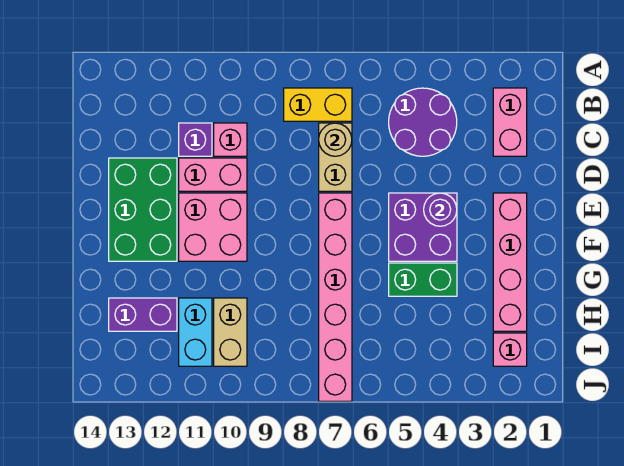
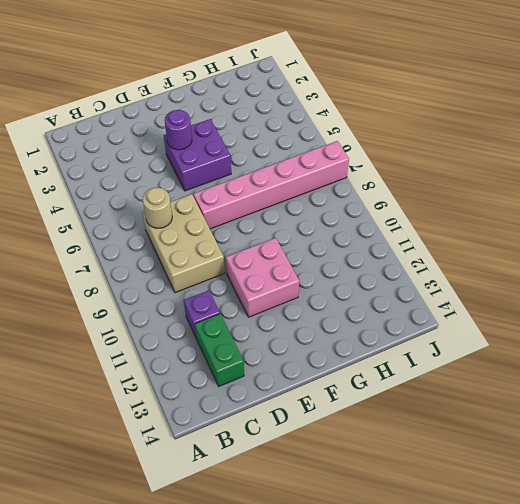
tan 2x3 brick [142,194,225,293] -> tan 1x2 brick [319,123,352,191]
green 1x2 brick [195,314,244,386] -> green 1x2 brick moved to [389,263,457,296]
none -> pink 1x2 brick [493,88,527,156]
none -> purple 2x2 round brick [389,88,457,156]
none -> yellow 1x2 brick [284,88,352,121]

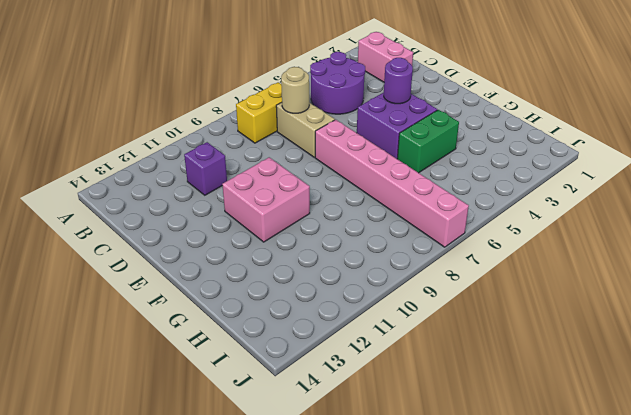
none -> pink 1x1 brick [214,123,247,156]
none -> pink 1x2 brick [179,158,247,191]
none -> green 2x3 brick [109,158,177,261]

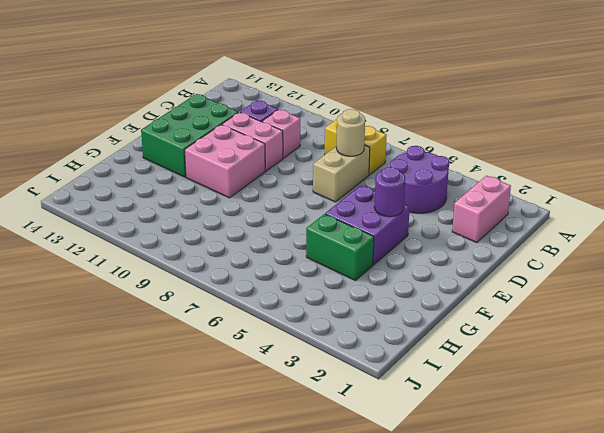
none -> pink 1x4 brick [493,193,527,331]
none -> pink 1x6 brick [319,193,352,401]
none -> tan 1x2 brick [214,298,247,366]

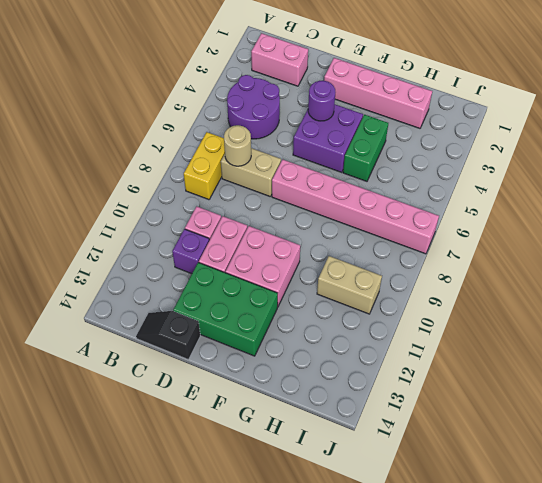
black 1x2 slope [136,311,200,359] -> none
none -> cyan 1x2 brick [179,298,212,366]
none -> purple 1x2 brick [109,298,177,331]
none -> pink 1x1 brick [493,333,527,366]

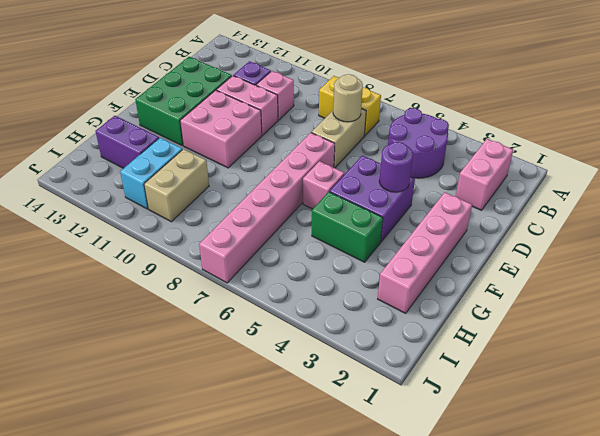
pink 1x1 brick [303,161,344,209] -> pink 1x1 brick moved to [493,333,527,366]

